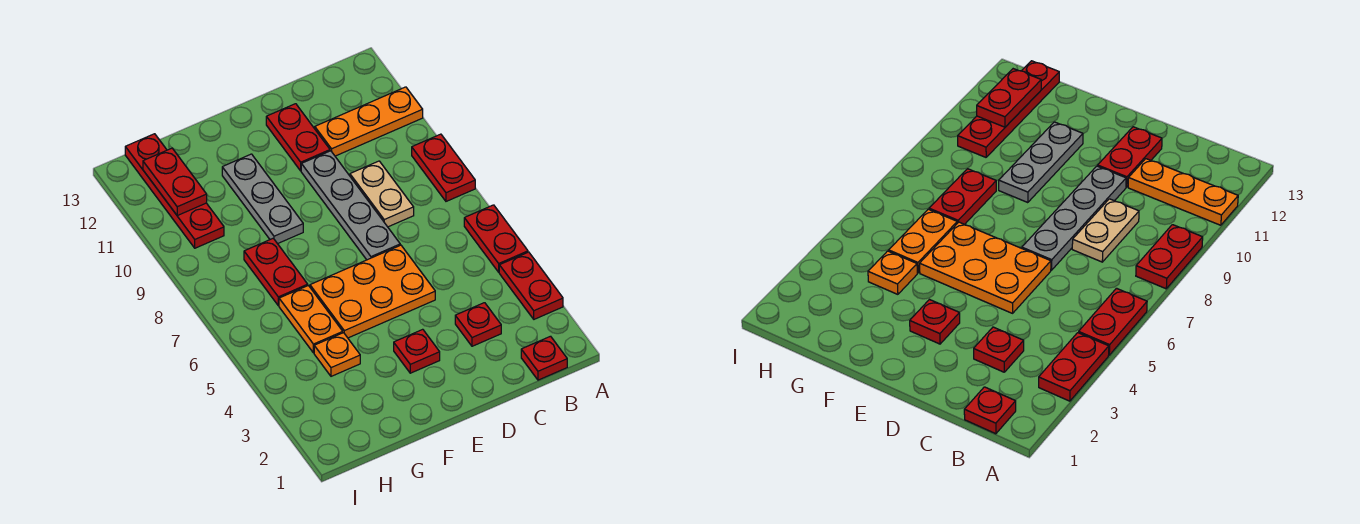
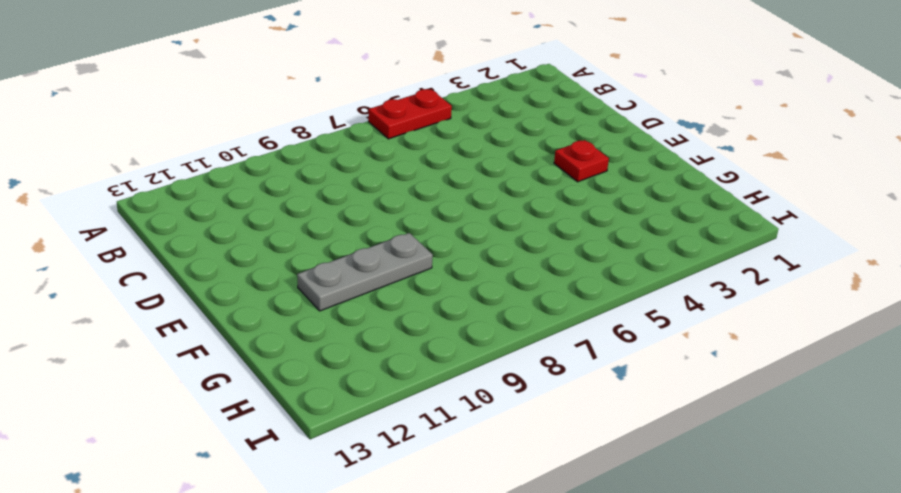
none -> red 1x2 plate [499,252,563,319]
none -> red 1x2 plate [412,134,475,201]
none -> orange 1x3 plate [315,87,423,156]

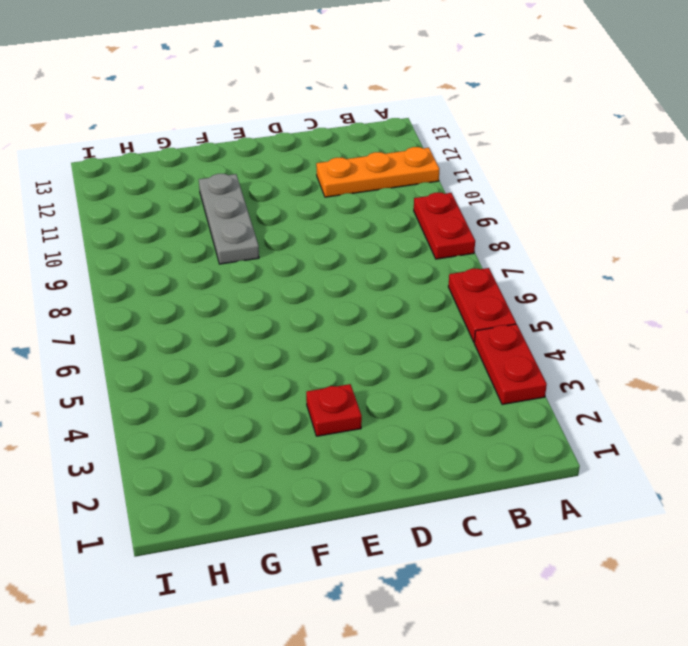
none -> red 1x1 plate [521,336,567,380]
none -> red 1x1 plate [455,303,501,346]
none -> tan 1x2 plate [350,161,414,227]

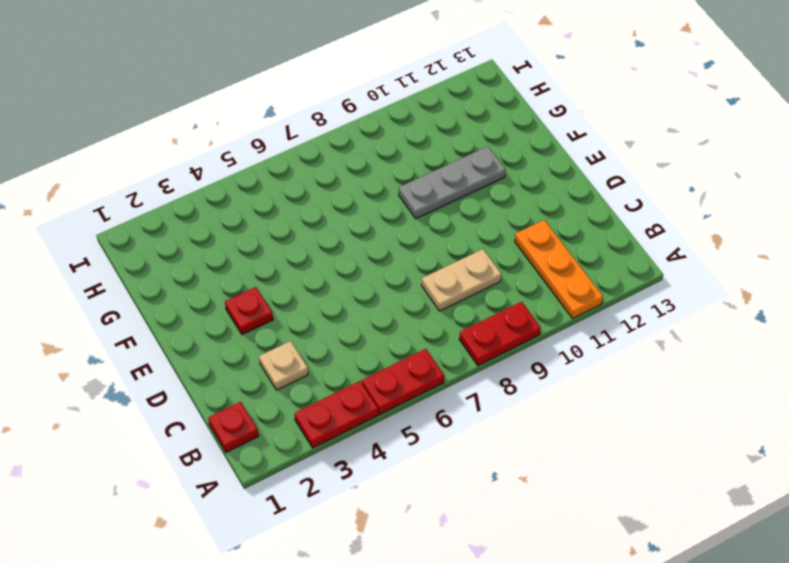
tan 1x1 plate [259,341,308,390] -> red 1x1 plate [455,303,501,346]
none -> orange 2x3 plate [310,245,435,338]
none -> grey 1x4 plate [301,151,400,260]
none -> red 1x2 plate [266,104,330,171]

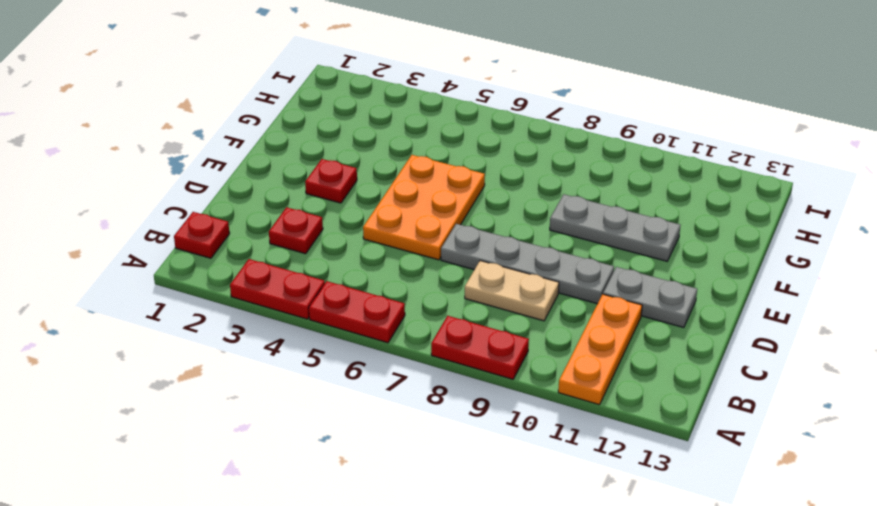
grey 1x2 plate [603,267,697,328] -> red 1x2 plate [266,104,330,171]
none -> orange 1x1 plate [314,333,360,376]
none -> orange 1x2 plate [279,286,343,353]
none -> red 1x2 plate [244,238,308,306]

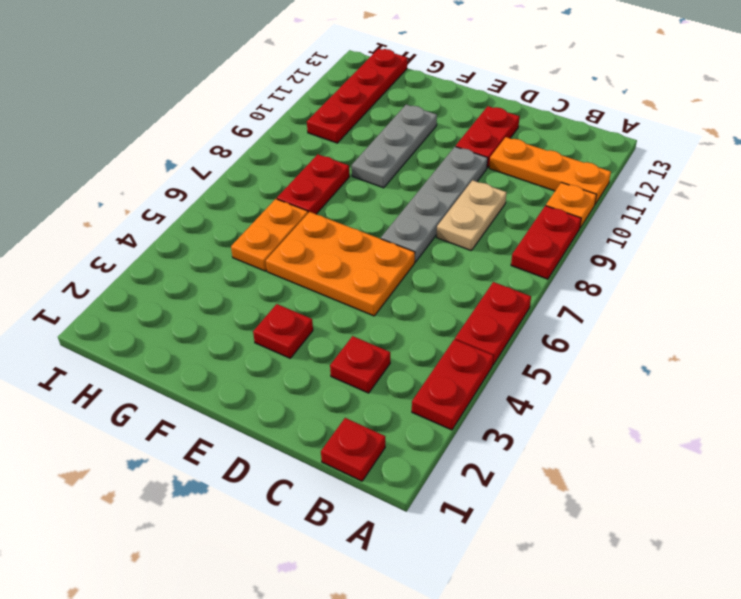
orange 1x1 plate [546,182,596,228] -> orange 1x1 plate moved to [314,333,360,376]
none -> red 1x2 plate [143,148,207,215]

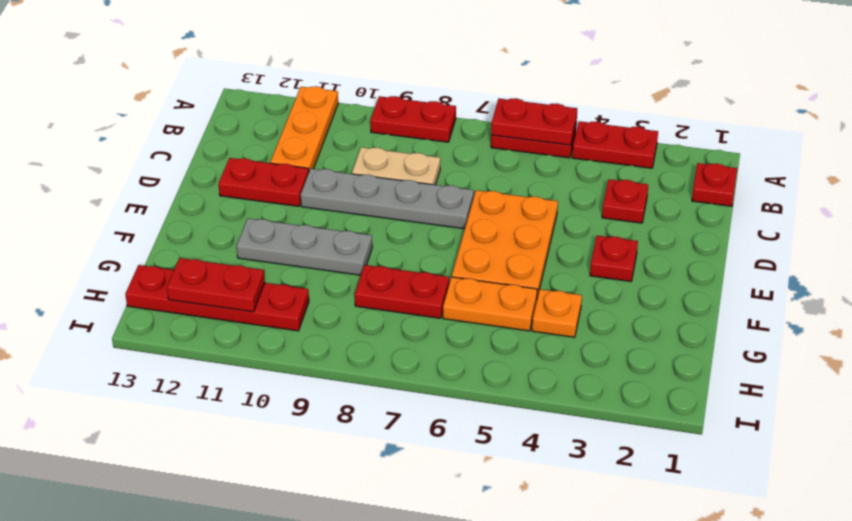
red 1x2 plate [491,98,577,145] -> none

